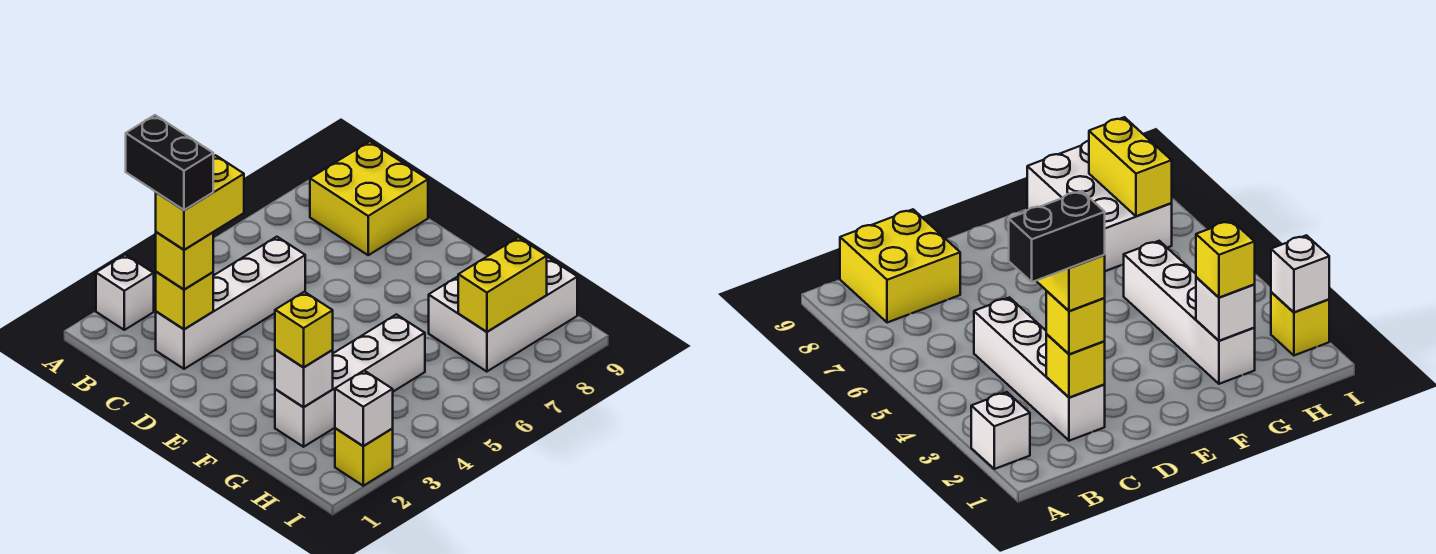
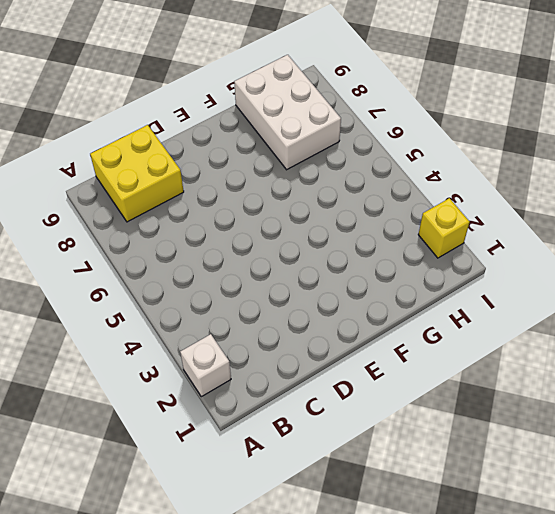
none -> white 1x4 brick [156,237,305,369]
none -> white 1x4 brick [275,314,425,447]
none -> yellow 1x1 brick [156,272,213,329]

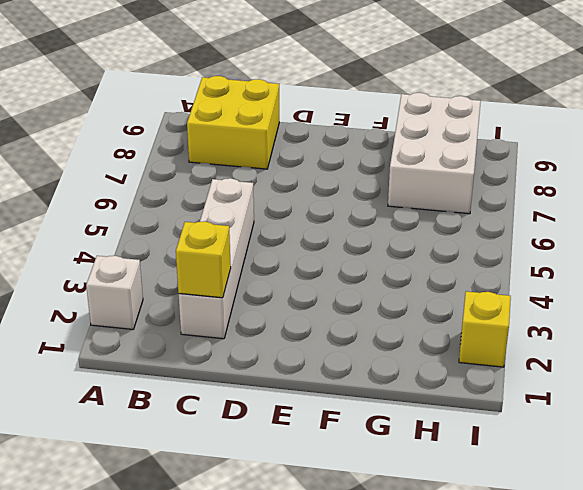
none -> white 1x4 brick [275,314,425,447]
none -> white 1x1 brick [275,349,333,407]
none -> yellow 1x2 brick [458,237,547,332]

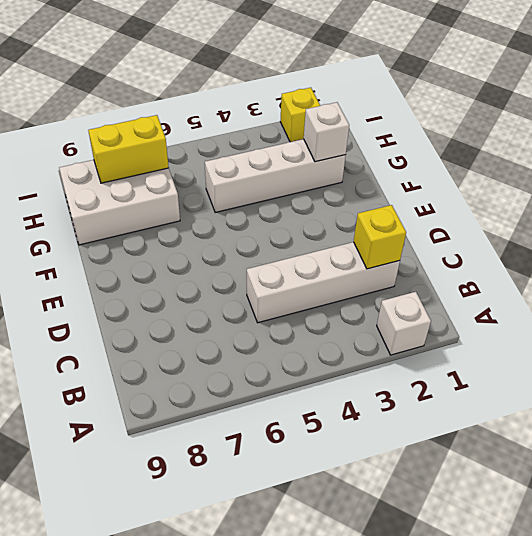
none -> yellow 2x2 brick [310,141,428,255]
none -> white 1x1 brick [335,371,393,446]
none -> yellow 1x1 brick [156,232,213,289]

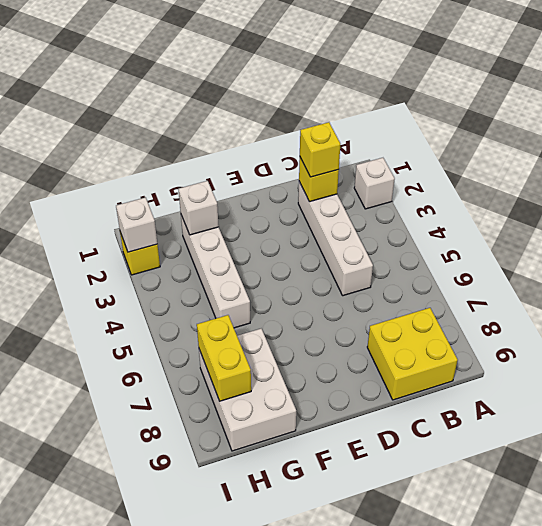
none -> yellow 1x1 brick [275,292,333,368]
none -> yellow 1x2 brick [156,155,244,250]
none -> black 1x2 brick [126,115,213,210]

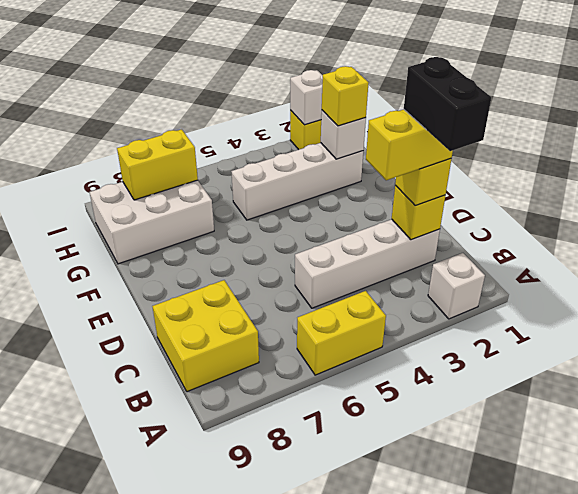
yellow 1x2 brick [297,291,386,375] -> none

